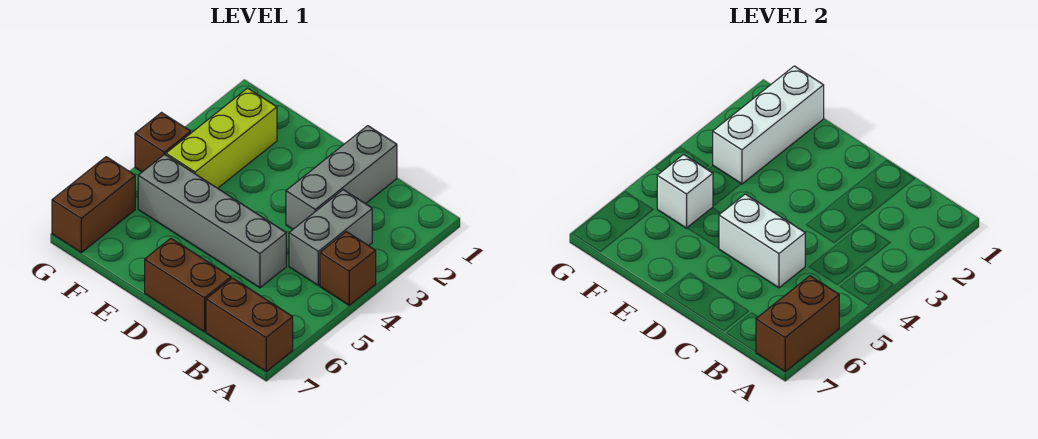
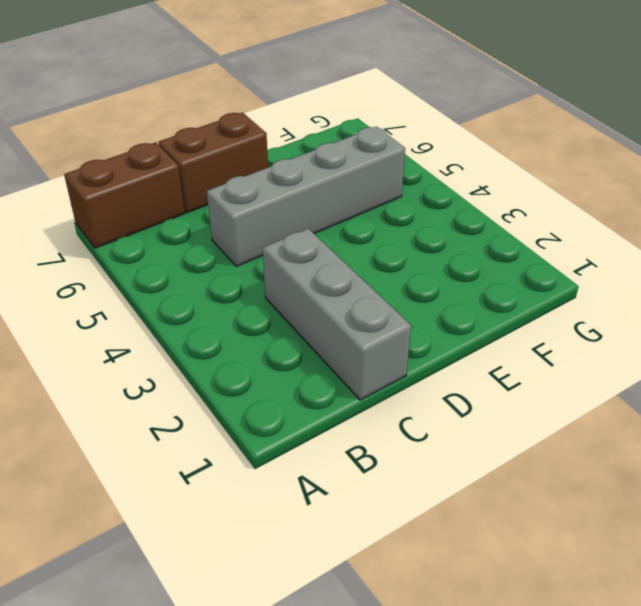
none -> brown 1x1 brick [320,232,376,305]
none -> grey 1x2 brick [289,190,372,285]
none -> lime 1x3 brick [166,88,277,188]

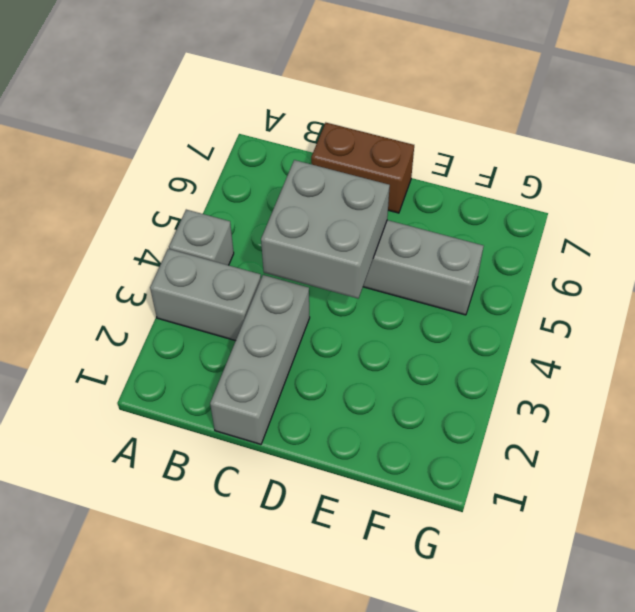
grey 1x2 brick [150,249,261,341] -> grey 1x2 brick turned to [289,190,372,285]
grey 1x1 brick [169,210,234,265] -> brown 1x1 brick [320,232,376,305]
grey 2x2 brick [261,160,390,298] -> white 1x2 brick [719,194,805,288]
none -> brown 1x2 brick [206,278,293,371]
none -> lime 1x3 brick [166,88,277,188]
none -> brown 1x1 brick [135,113,191,172]

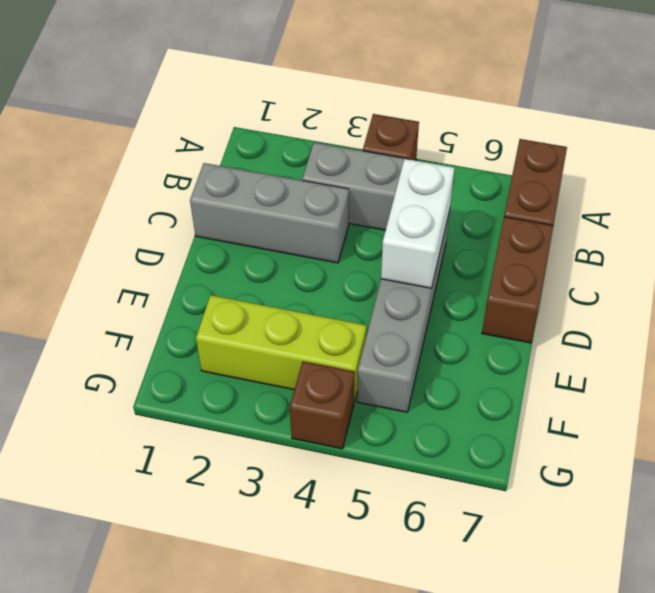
none -> brown 1x2 brick [52,157,135,253]
none -> brown 1x2 brick [756,276,839,371]
none -> white 1x3 brick [713,66,824,184]

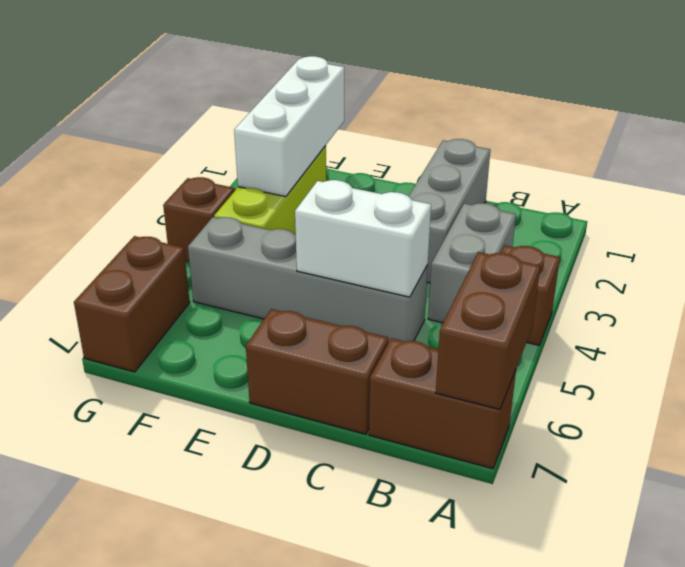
none -> white 1x1 brick [657,154,713,228]

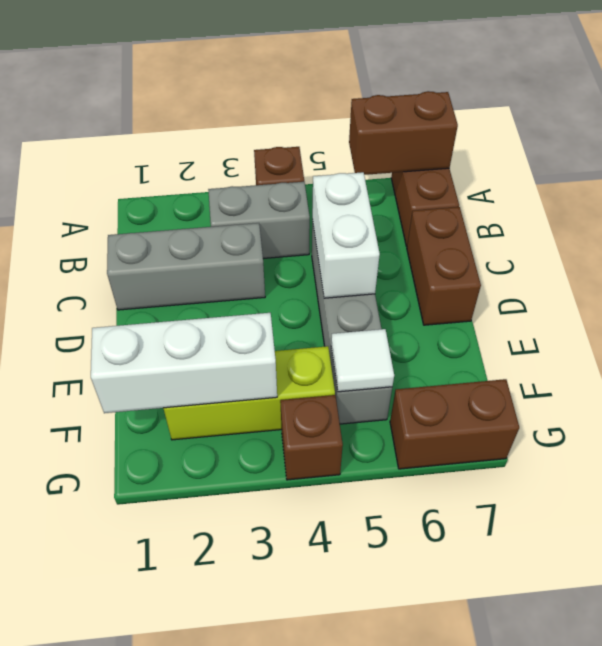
white 1x1 tile [331,329,394,392] -> white 1x1 brick [657,154,713,228]

